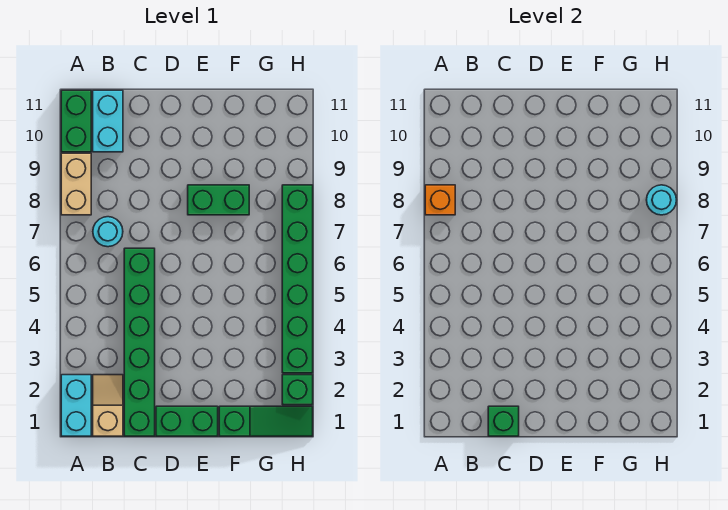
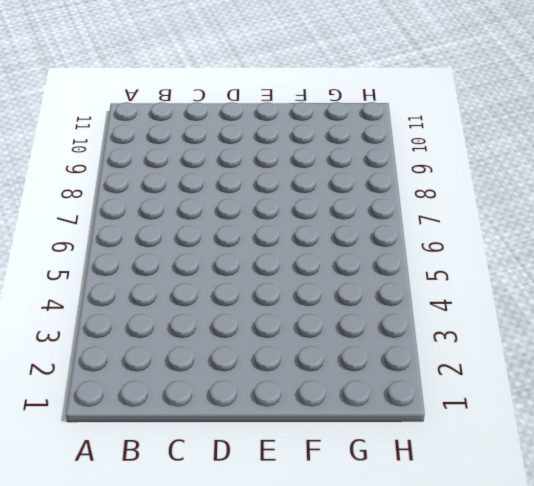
none -> cyan 1x2 brick [61,375,91,436]
none -> tan 1x2 brick [61,153,91,215]
none -> green 1x2 brick [61,90,91,152]

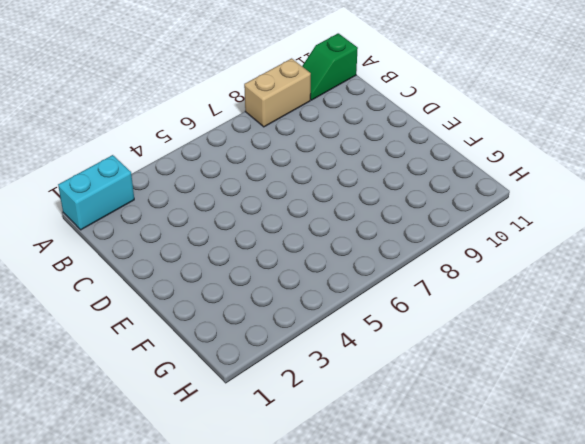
green 1x2 slope [302,33,358,100] -> green 1x2 brick [61,90,91,152]
none -> tan 1x2 slope [93,375,123,436]
none -> cyan 1x1 round brick [93,217,123,247]
none -> cyan 1x2 brick [93,90,123,152]

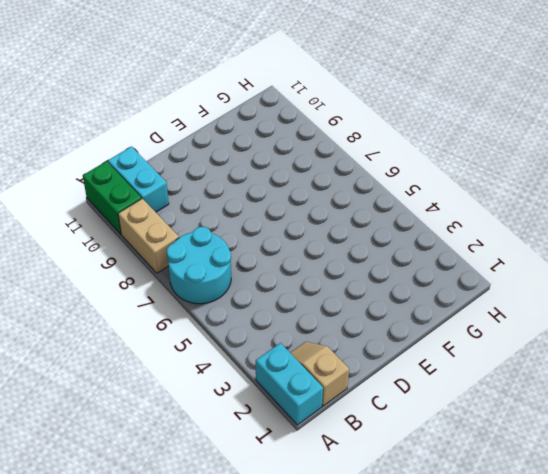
cyan 2x2 round brick [167,227,231,304] -> cyan 1x1 round brick [93,217,123,247]
none -> green 1x6 brick [124,248,155,436]
none -> green 1x2 brick [156,406,218,436]
none -> green 1x2 brick [188,185,249,215]

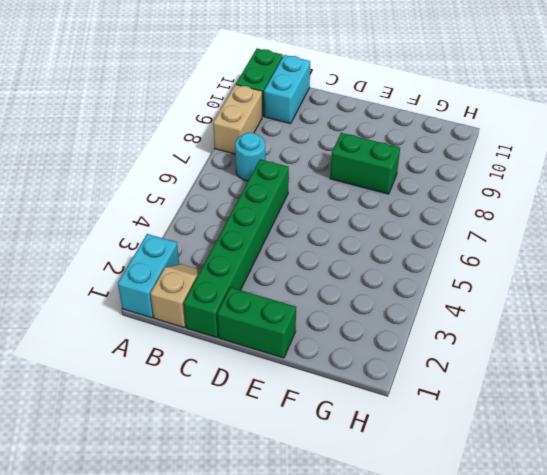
none -> green 1x3 slope [219,406,313,436]
none -> green 1x1 brick [282,375,313,405]
none -> green 1x6 brick [282,185,313,373]

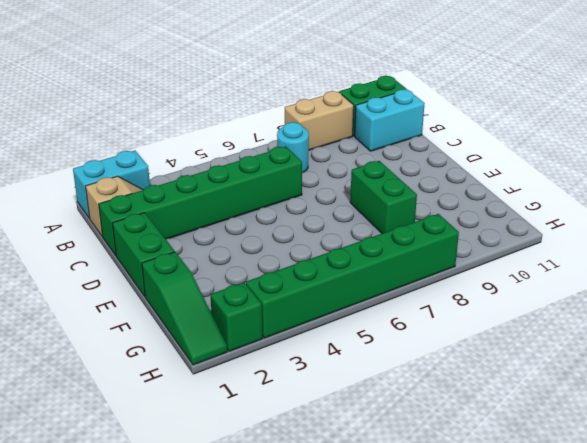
none -> orange 1x1 brick [425,185,455,215]
none -> green 1x1 brick [488,406,519,436]
none -> cyan 1x1 round brick [647,185,676,215]

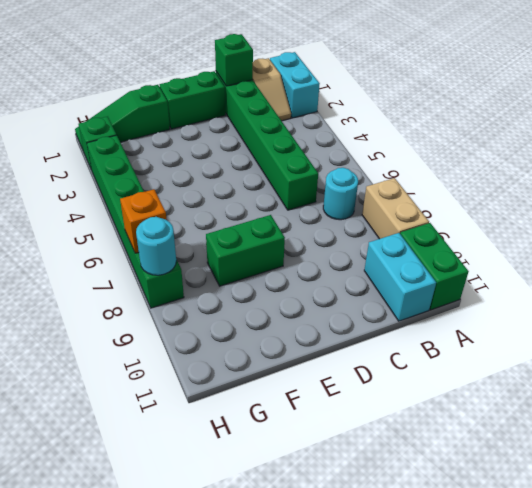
orange 1x1 brick [120,189,167,253] -> orange 1x1 brick moved to [425,185,455,215]

